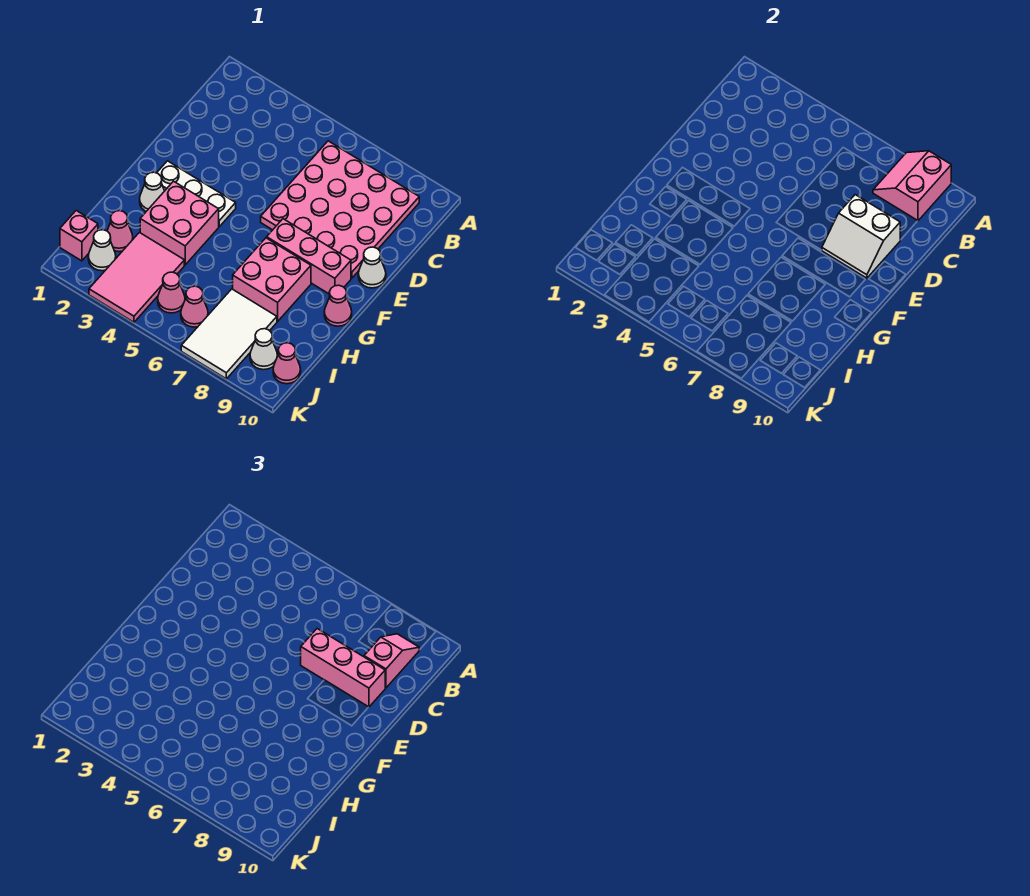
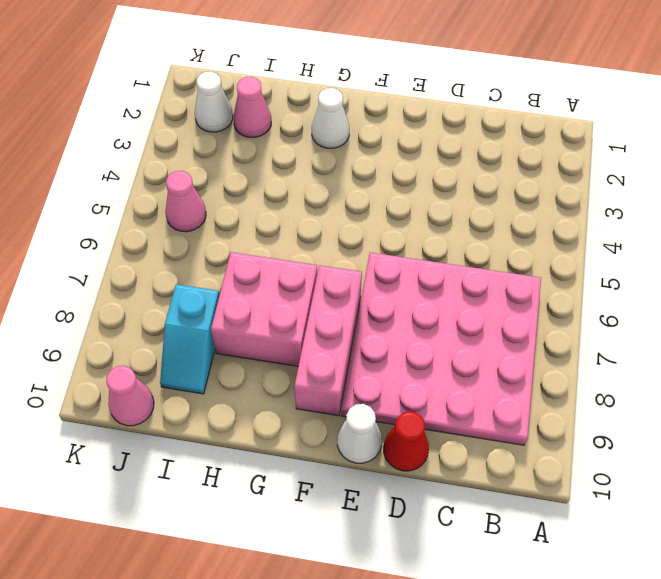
red 1x1 cone [384,412,429,471] -> none
cyan 1x2 slope [160,284,219,394] -> white 2x3 tile [181,289,277,379]
none -> white 1x3 plate [157,161,236,226]
none -> pink 2x2 brick [140,181,219,265]
none -> pink 1x1 cone [324,285,352,326]

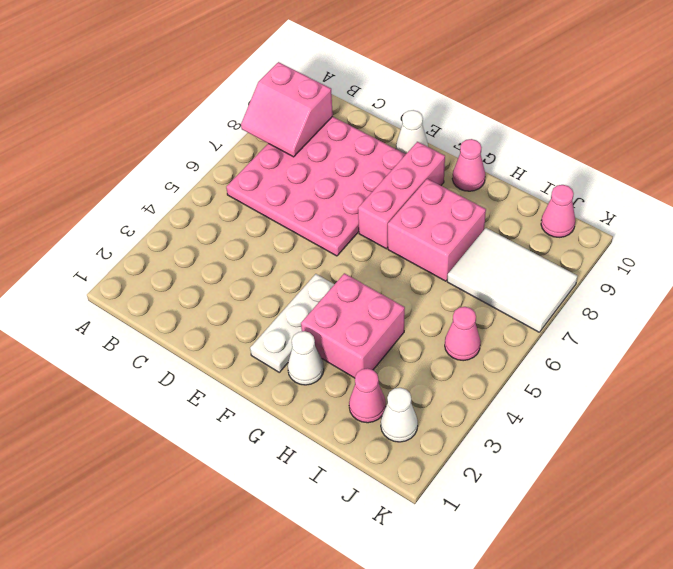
none -> pink 2x3 tile [89,233,184,322]
none -> pink 1x1 brick [60,211,98,261]
none -> pink 1x1 cone [181,286,208,327]

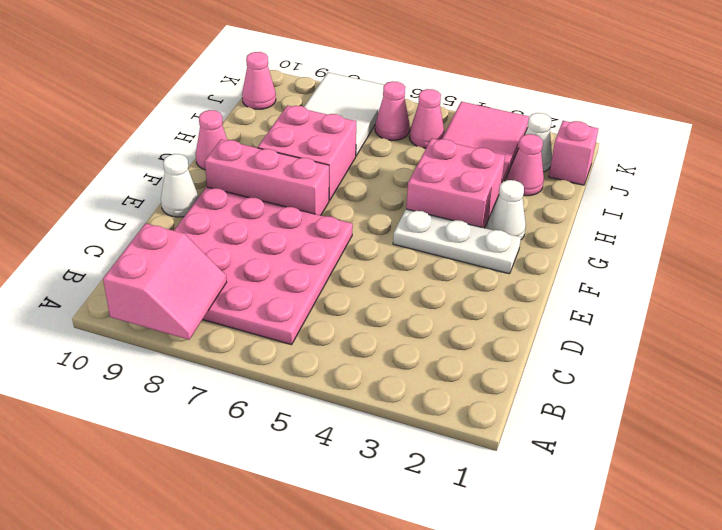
none -> white 1x1 cone [250,329,277,370]
none -> white 2x2 slope [822,195,900,278]
none -> pink 1x2 slope [364,634,419,688]

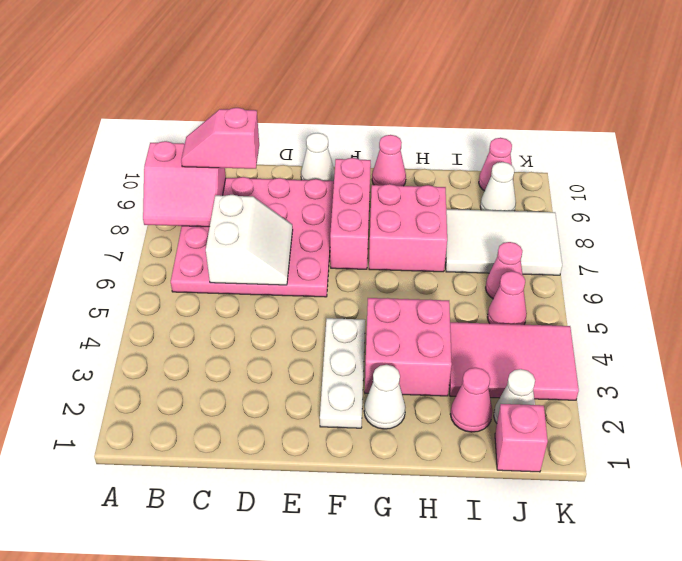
white 2x2 slope [206,195,293,285] -> white 2x2 slope moved to [822,195,900,278]
none -> pink 1x3 brick [301,629,385,707]

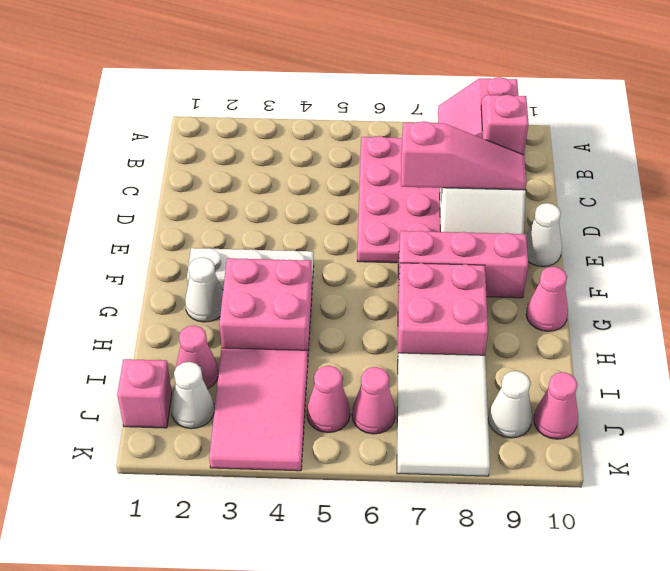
pink 1x3 slope [401,121,527,190] -> pink 1x3 brick [301,629,385,707]

